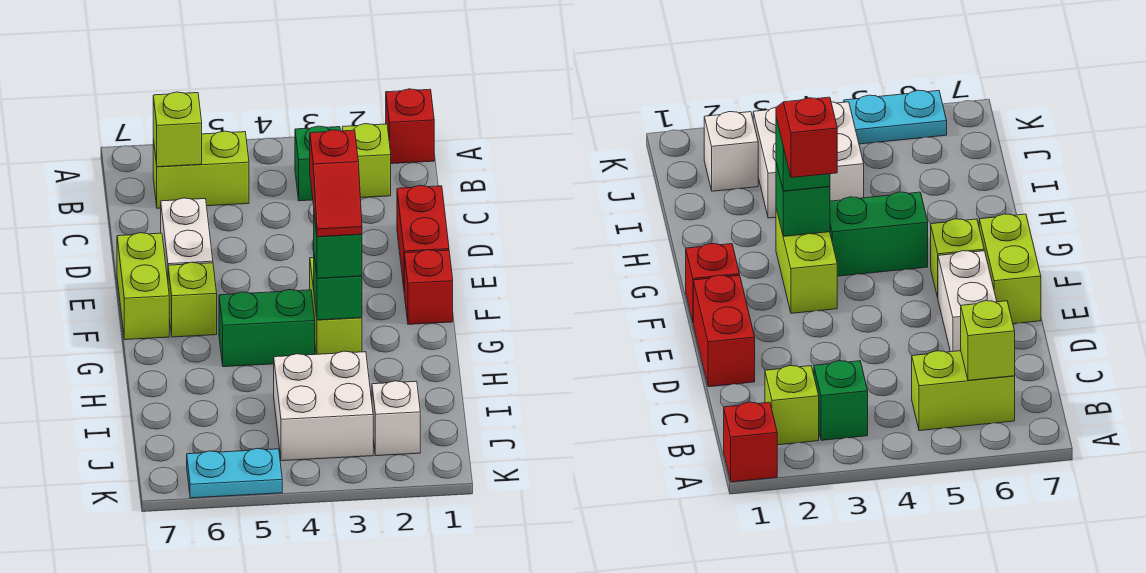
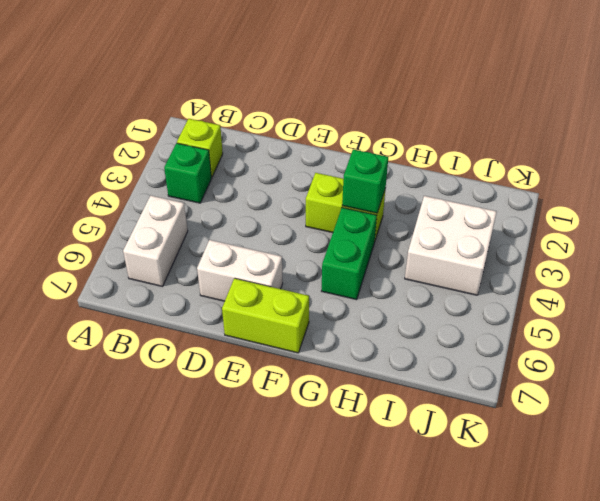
white 1x2 brick [123,196,188,287] -> lime 1x2 brick [153,131,249,208]
none -> red 1x1 brick [386,89,434,164]
none -> red 1x2 brick [397,185,449,287]
none -> red 1x1 brick [404,250,453,324]

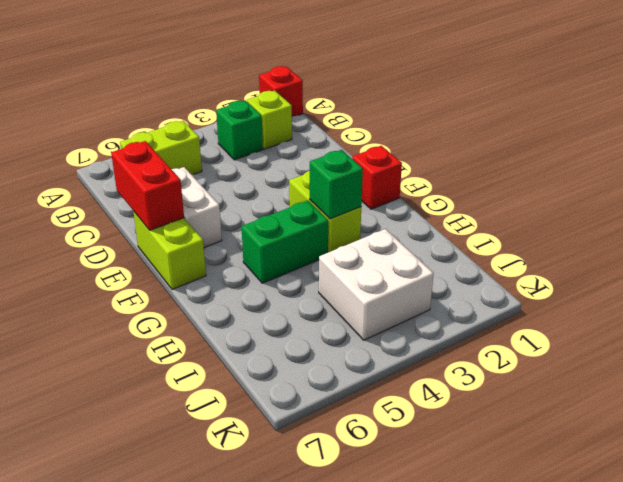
red 1x2 brick [111,141,184,230] -> red 1x2 brick moved to [397,185,449,287]
none -> lime 1x1 brick [168,262,217,337]
none -> white 1x1 brick [372,381,420,456]
none -> cyan 1x2 plate [187,448,282,498]

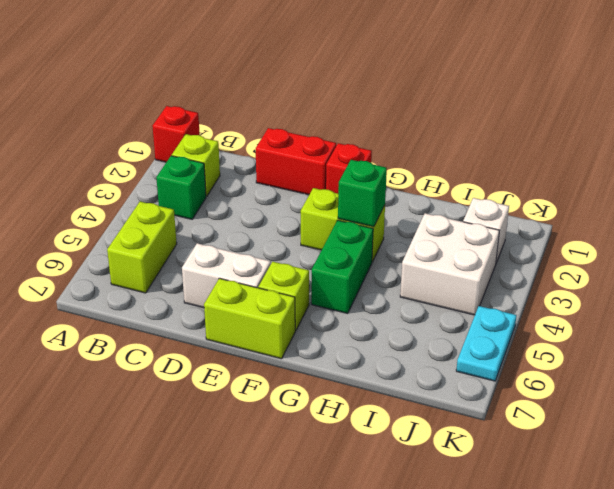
none -> lime 1x1 brick [153,92,202,167]
none -> green 1x1 brick [314,215,362,278]
none -> red 1x2 slope [310,130,362,237]

